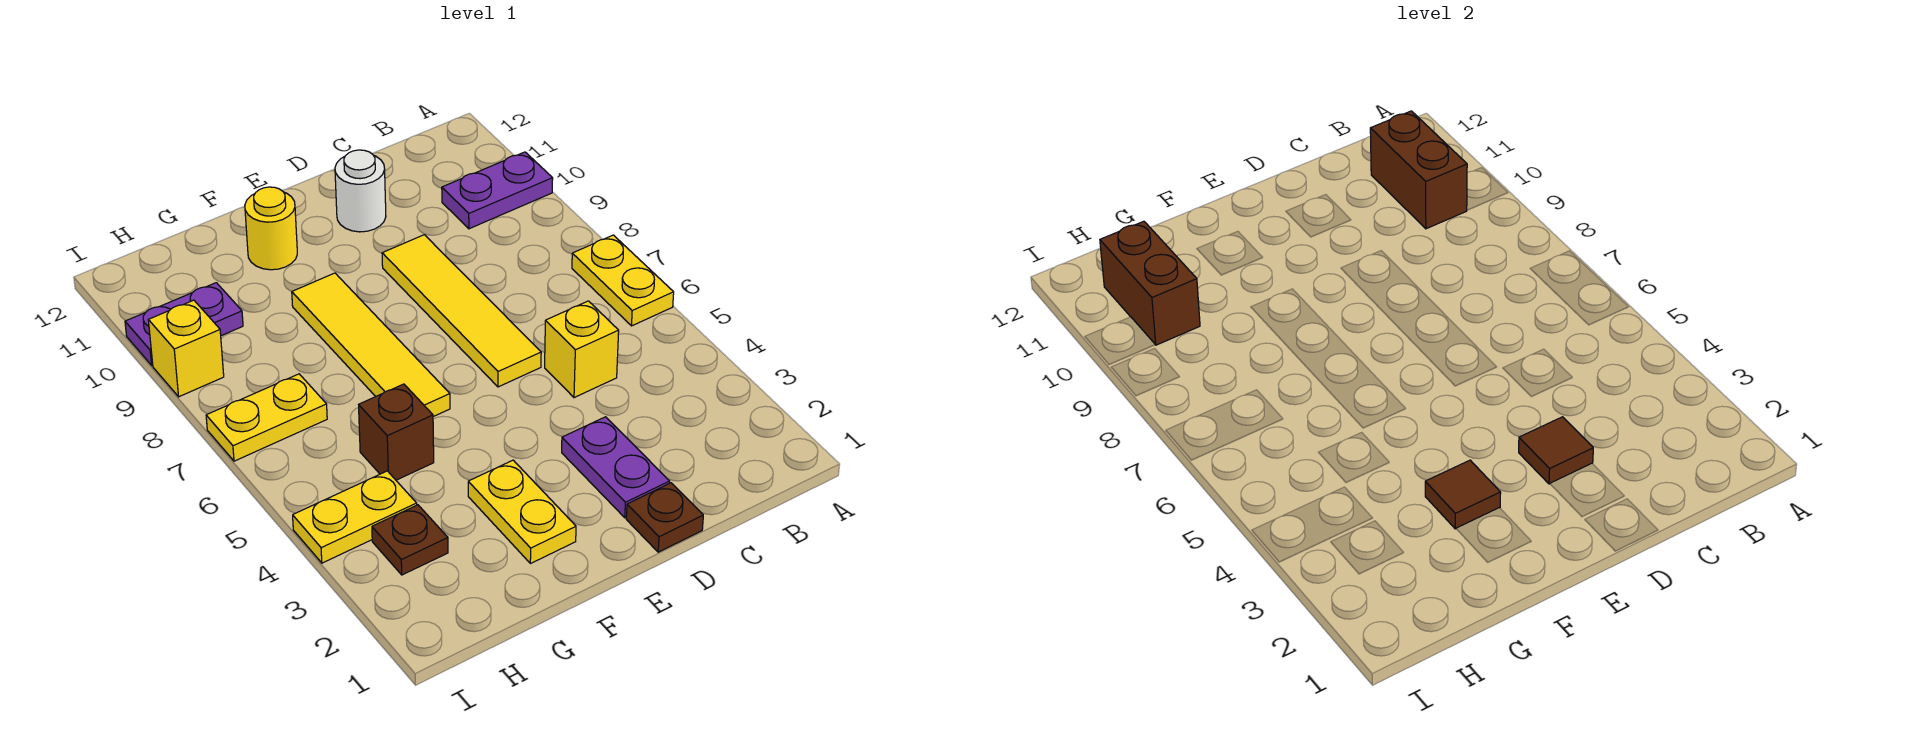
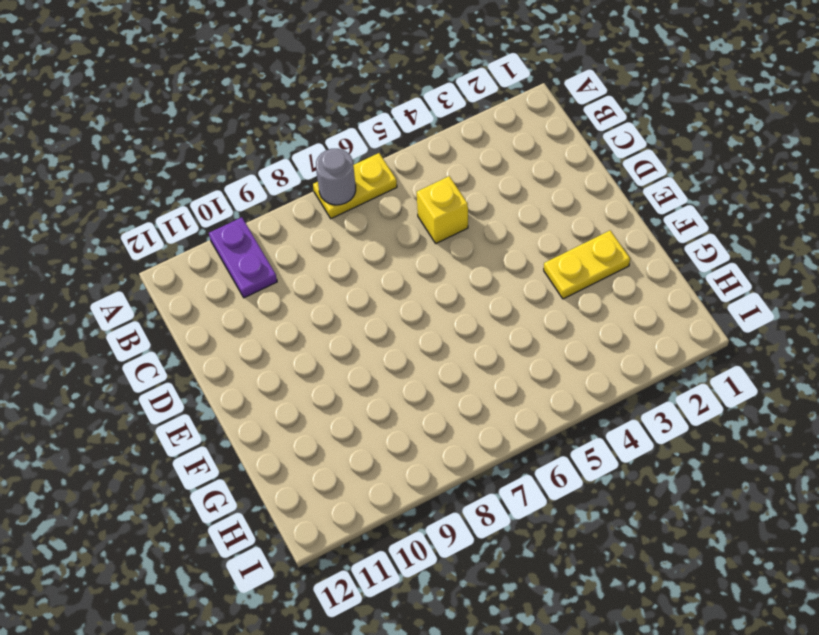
grey 1x1 round brick [316,149,356,205] -> none
none -> brown 1x1 plate [626,483,703,552]
none -> purple 1x2 plate [562,417,670,518]
none -> yellow 1x4 tile [382,235,541,387]

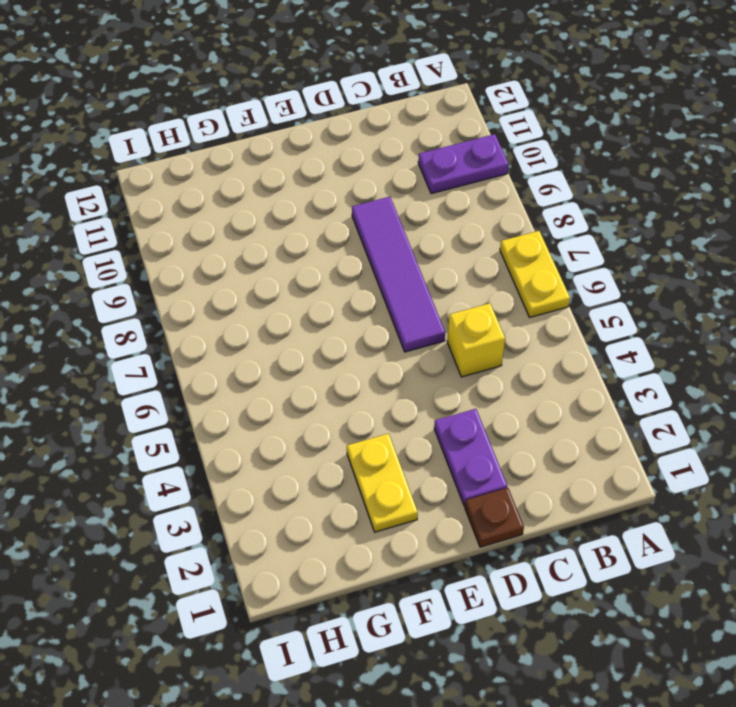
purple 1x4 tile [352,197,445,352] -> yellow 1x4 tile [382,235,541,387]
none -> white 1x1 round brick [335,150,386,232]
none -> yellow 1x4 tile [292,273,450,417]
none -> yellow 1x1 round brick [245,187,297,270]

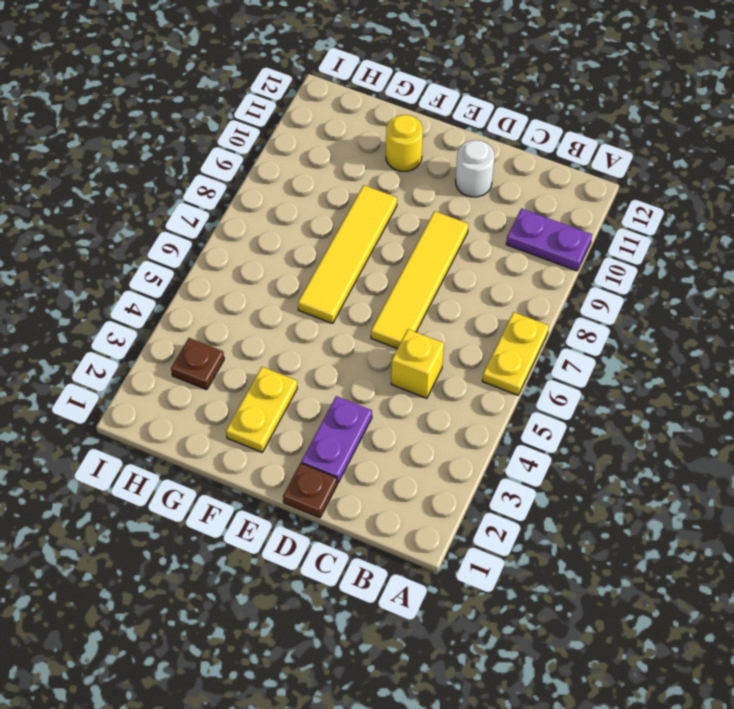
none -> brown 1x1 brick [359,384,434,480]
none -> yellow 1x2 plate [293,471,417,563]
none -> yellow 1x2 plate [206,374,327,461]

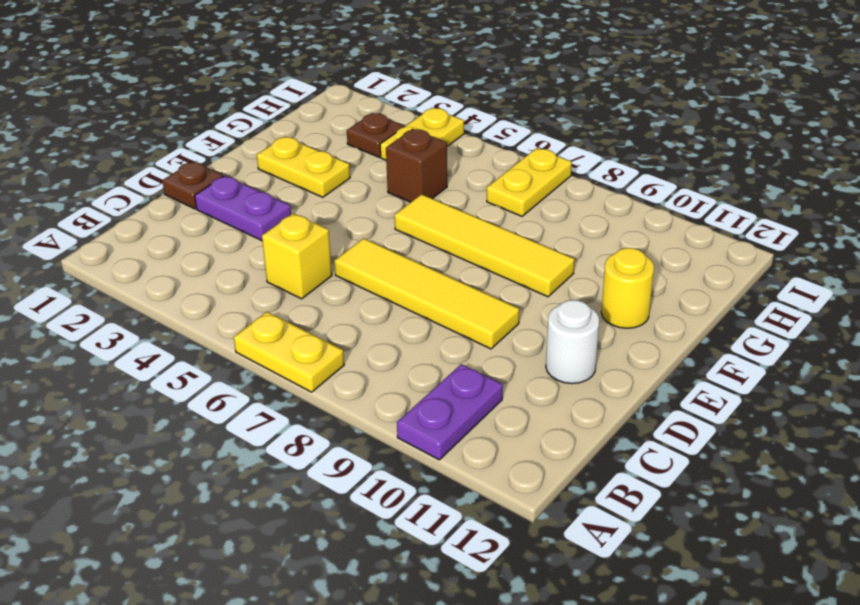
none -> purple 1x2 plate [125,283,243,365]
none -> yellow 1x1 brick [148,300,224,397]
none -> brown 1x2 brick [1370,111,1467,229]

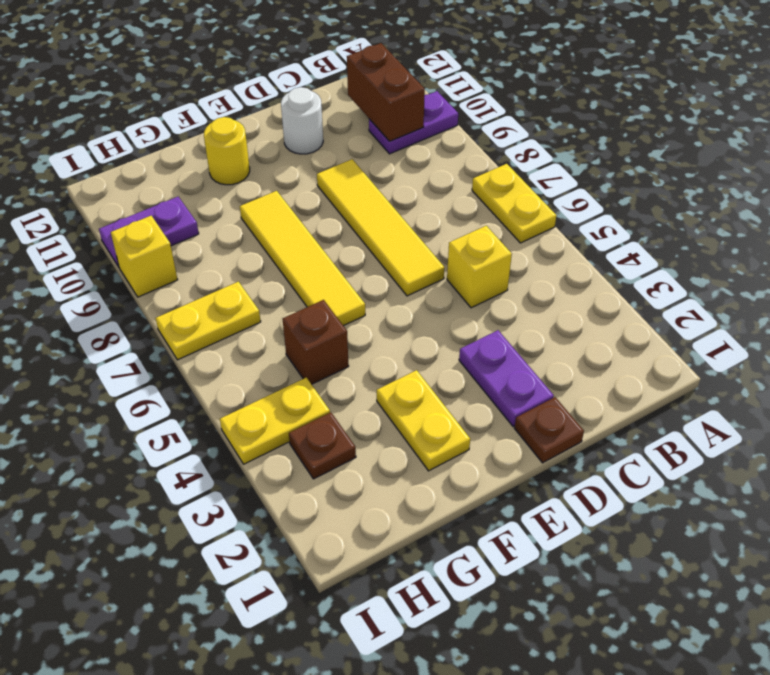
none -> brown 1x1 tile [1519,417,1593,484]
none -> brown 1x1 tile [1425,460,1501,529]
none -> brown 1x2 brick [1100,221,1200,345]

